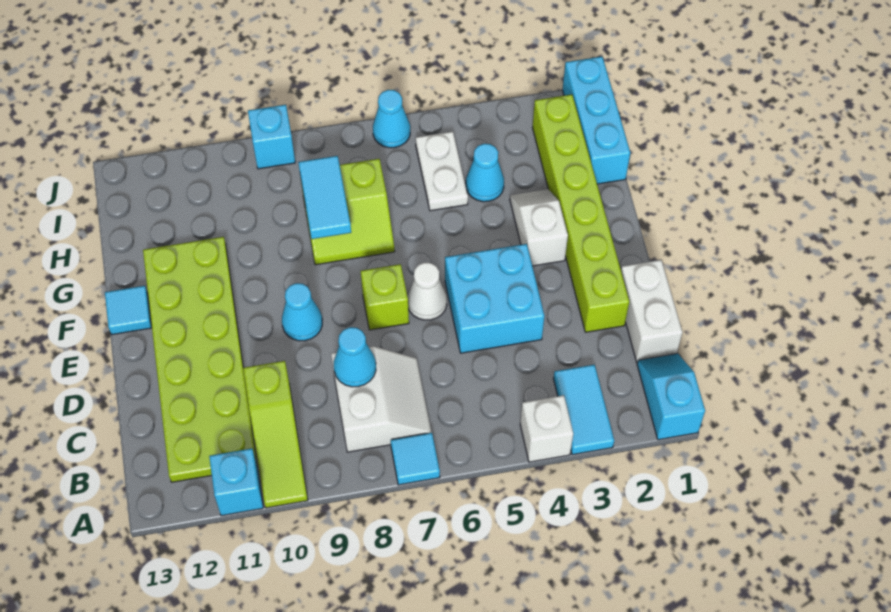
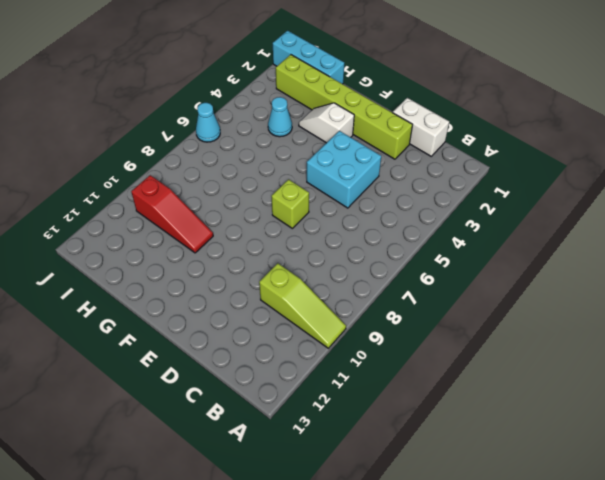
red 1x3 slope [131,175,213,253] -> none
none -> cyan 1x2 slope [637,354,705,440]
none -> cyan 1x2 tile [553,365,614,455]
none -> white 1x1 brick [520,395,573,462]

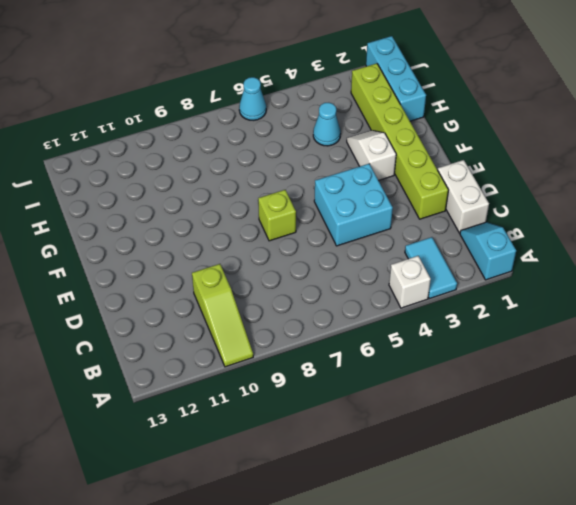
none -> cyan 1x1 tile [391,433,440,485]
none -> cyan 1x1 brick [209,449,263,516]
none -> white 2x2 slope [331,346,432,452]

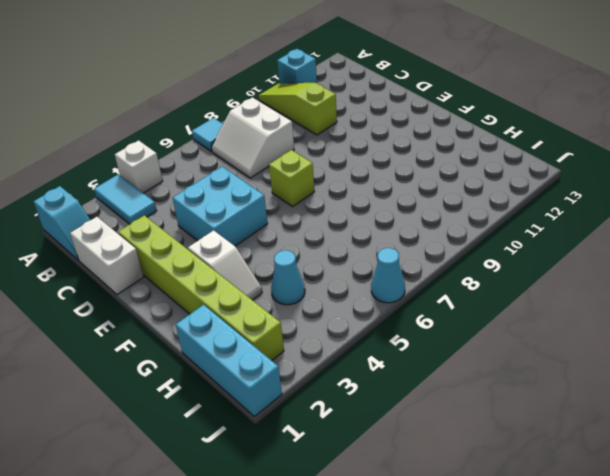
none -> lime 2x6 plate [143,237,257,482]
none -> white 1x1 cone [407,262,447,320]
none -> cyan 1x1 cone [282,283,322,341]

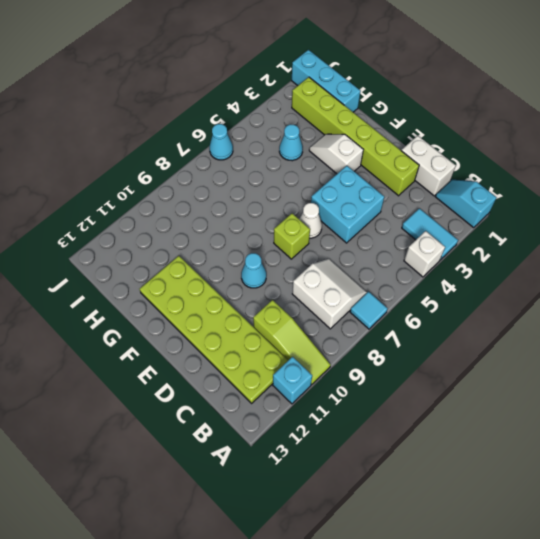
none -> cyan 1x1 tile [105,286,151,335]
none -> lime 2x2 slope [301,159,395,265]
none -> white 1x2 plate [416,131,468,211]

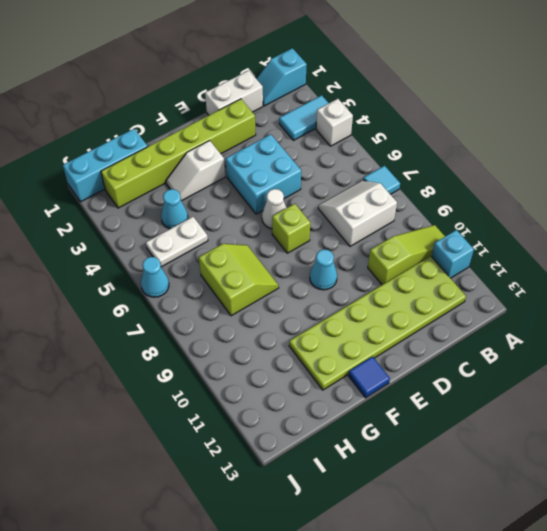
blue 1x1 tile [348,357,390,398] -> cyan 1x1 tile [105,286,151,335]
none -> cyan 1x1 brick [248,105,295,169]
none -> cyan 1x1 cone [334,327,376,387]
none -> cyan 1x2 tile [298,156,351,239]

